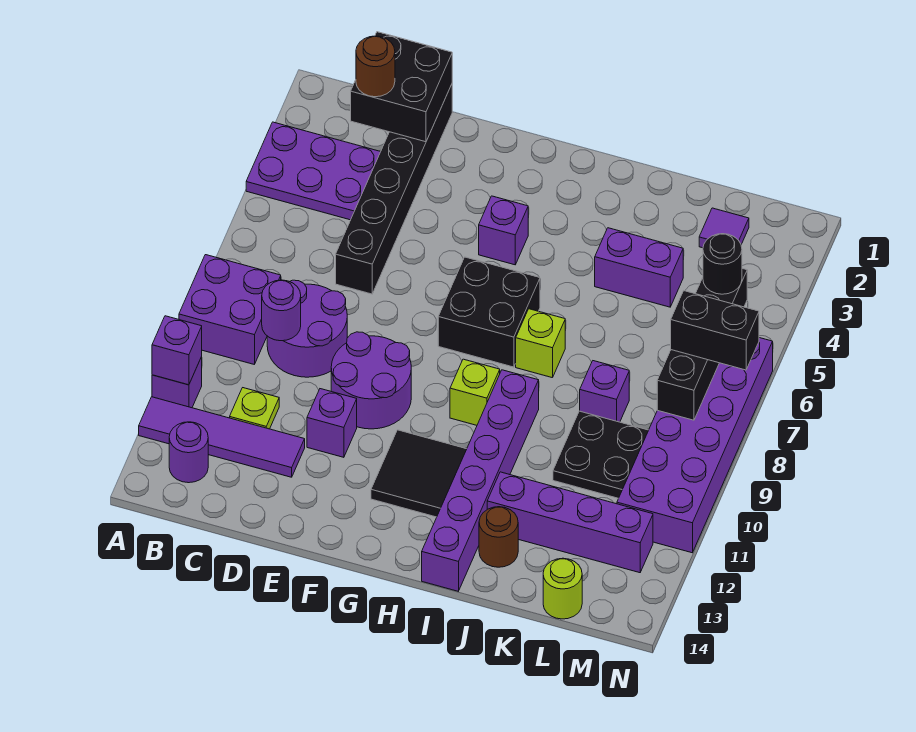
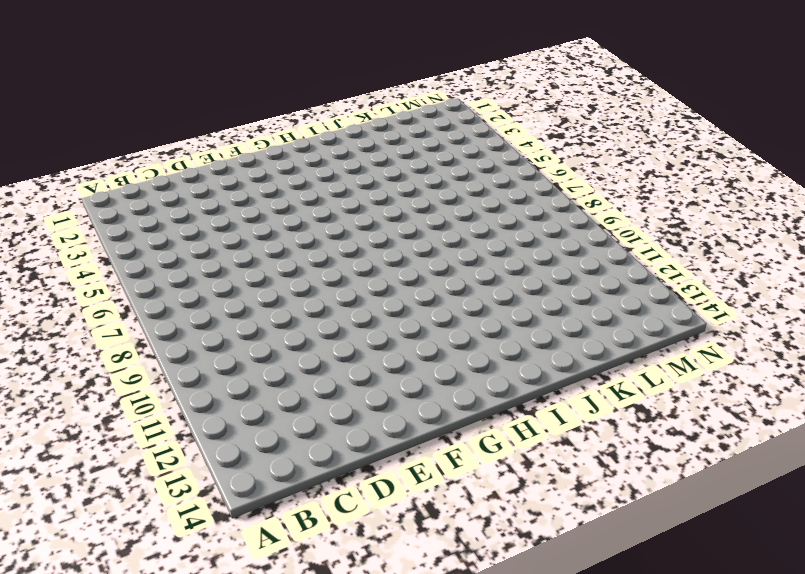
none -> purple 2x3 plate [246,122,380,220]
none -> purple 2x2 brick [179,255,281,364]
none -> purple 1x1 brick [152,357,202,408]
none -> purple 1x4 tile [139,397,305,477]

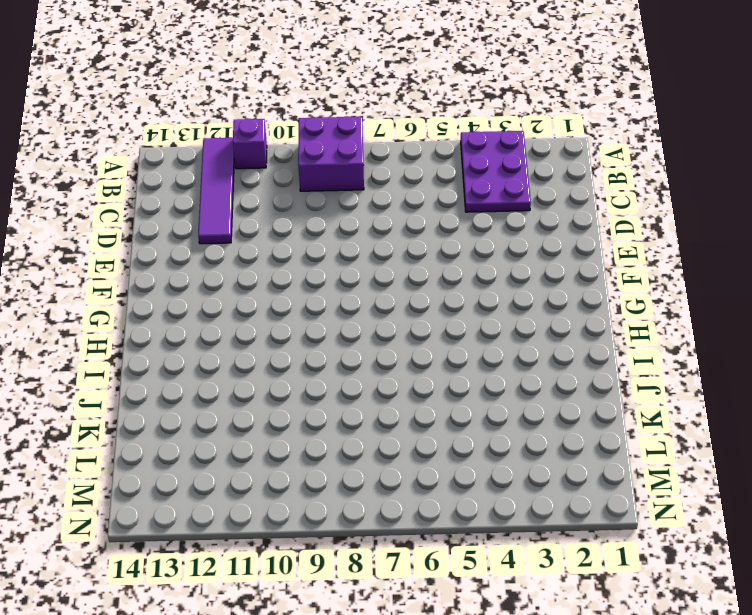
none -> purple 1x1 round brick [169,422,208,483]
none -> purple 2x2 round brick [267,280,347,377]
none -> lime 1x1 plate [230,388,279,429]
none -> black 1x6 brick [336,84,452,294]

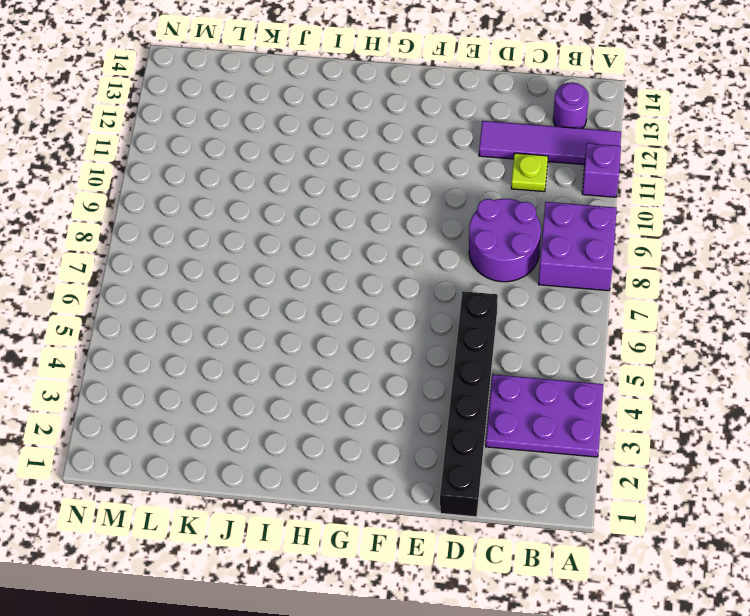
none -> purple 2x2 round brick [331,332,411,429]
none -> purple 1x1 brick [307,389,357,457]
none -> purple 1x1 brick [479,196,528,265]
none -> black 2x2 brick [438,257,540,367]

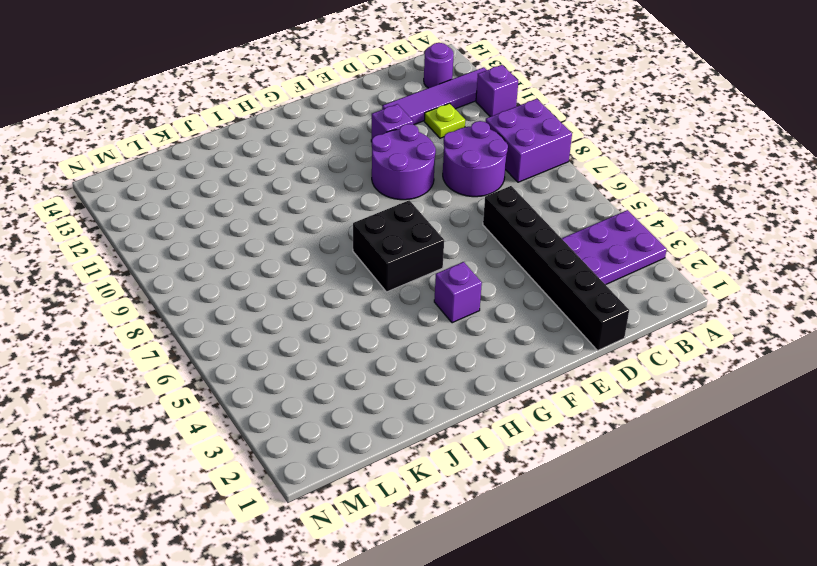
none -> black 2x2 tile [371,430,467,517]
none -> lime 1x1 brick [450,359,500,425]
none -> lime 1x1 brick [516,309,565,378]
none -> purple 1x6 brick [422,370,539,591]

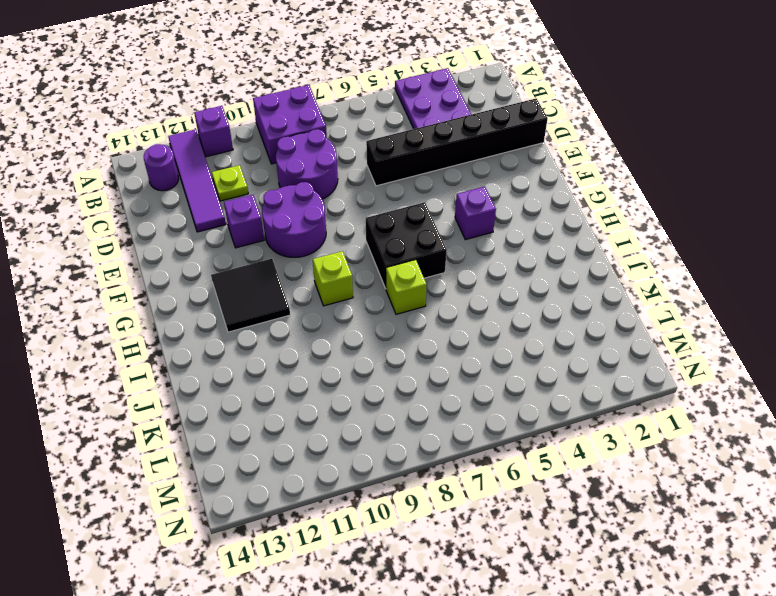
none -> purple 1x6 brick [422,370,539,591]
none -> purple 1x2 brick [595,228,683,307]
none -> purple 1x4 brick [487,472,653,573]
none -> brown 1x1 round brick [479,507,518,567]

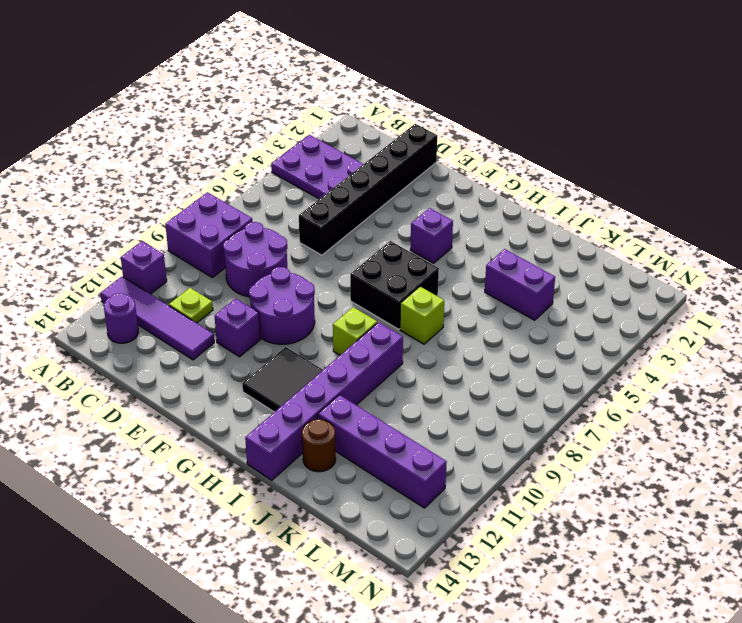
none -> purple 1x1 brick [580,361,629,422]
none -> black 2x2 plate [553,411,649,498]
none -> purple 1x1 tile [699,208,749,248]
none -> lime 1x1 round brick [543,558,582,619]

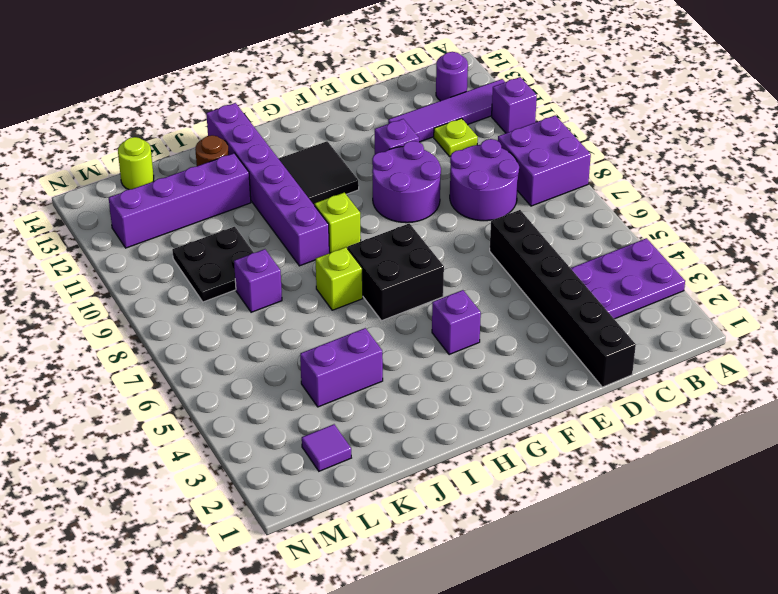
none -> purple 2x6 brick [617,338,773,553]
none -> purple 1x1 brick [152,316,202,385]
none -> black 2x2 brick [351,32,452,142]
none -> purple 1x1 round brick [262,280,301,341]

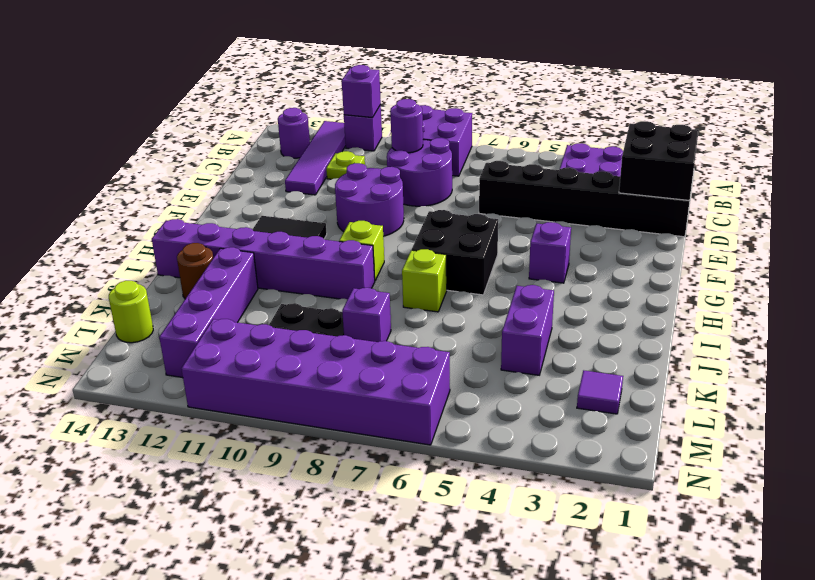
none -> purple 1x1 brick [307,389,357,457]
none -> black 1x4 brick [657,268,747,420]
none -> brown 1x1 round brick [356,36,395,97]
none -> black 1x1 round brick [703,234,742,294]

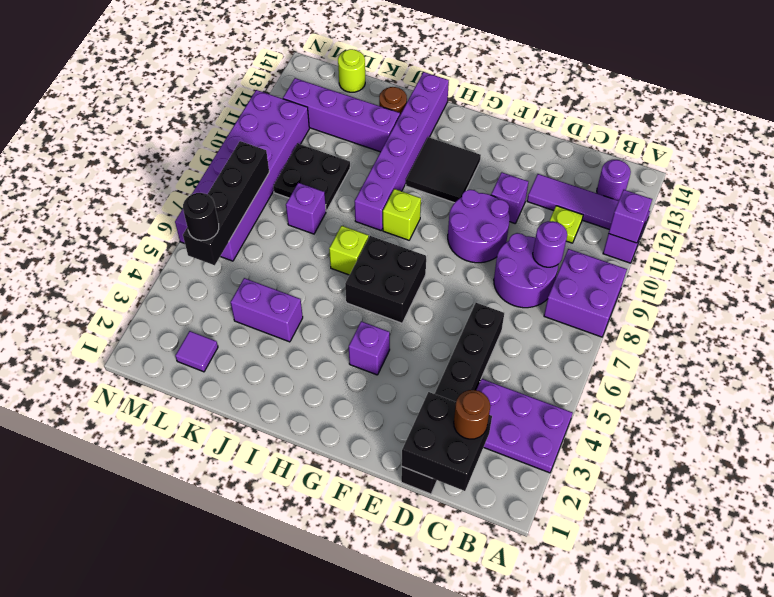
none -> black 1x2 brick [671,291,759,370]

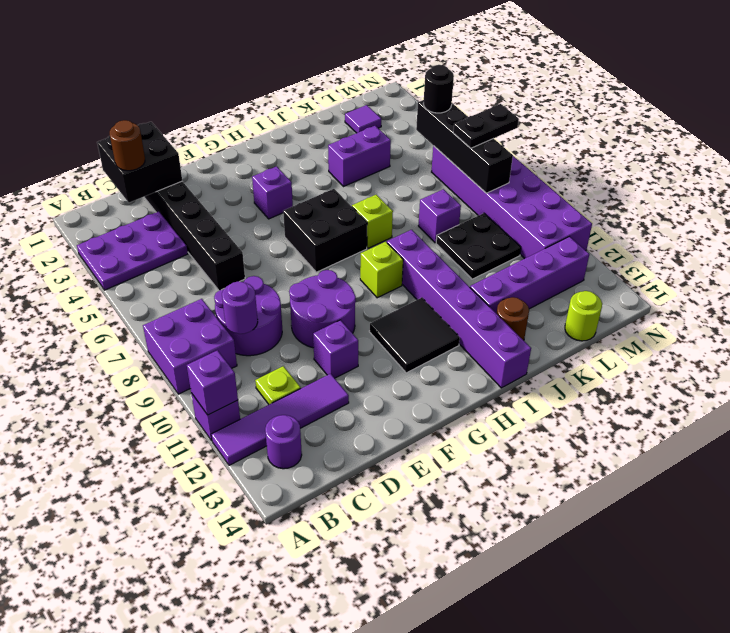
black 1x2 plate [453,104,519,148] -> black 1x2 brick [671,291,759,370]

